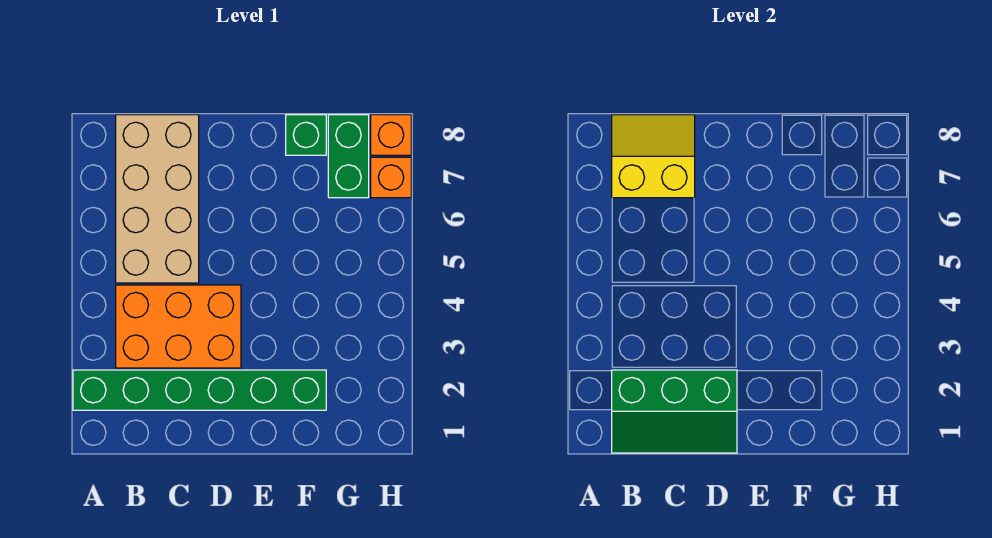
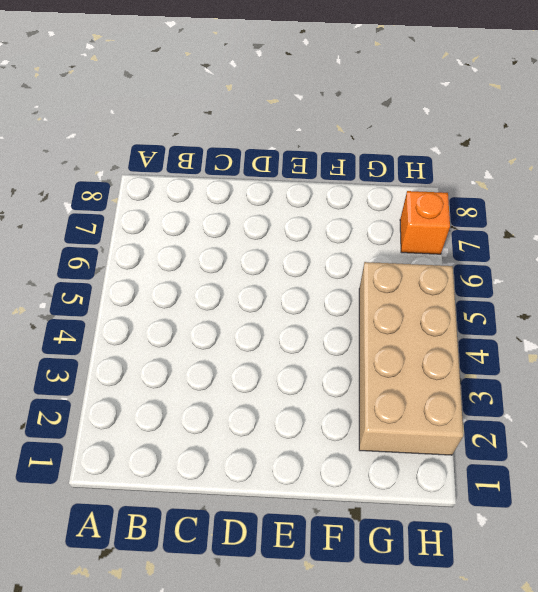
tan 2x4 brick [359,262,463,455] -> tan 2x4 brick moved to [116,115,199,283]
none -> green 1x6 brick [73,370,326,410]
none -> orange 2x3 brick [116,285,241,368]

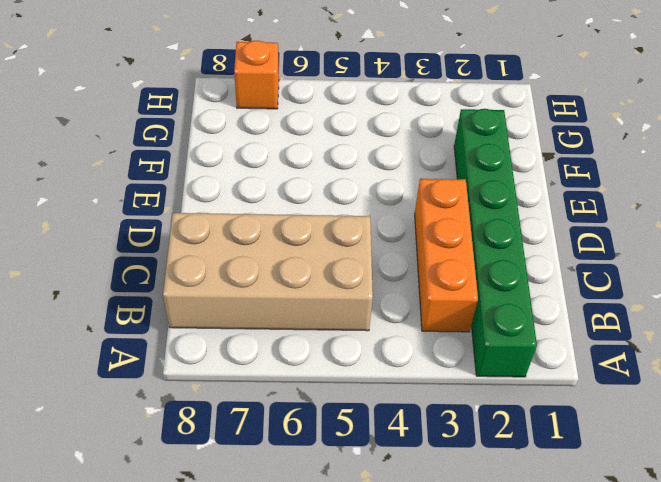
orange 1x3 brick [415,179,478,332] -> orange 2x3 brick [116,285,241,368]
none -> green 1x1 brick [286,115,326,155]
none -> green 1x2 brick [328,115,369,198]

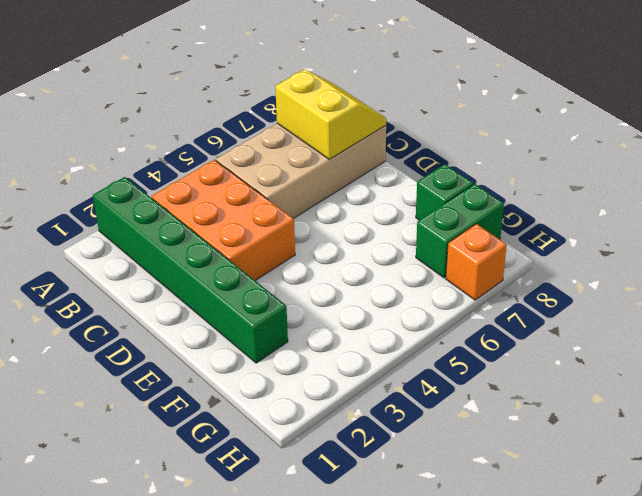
none -> orange 1x1 brick [371,115,411,155]
none -> green 2x3 slope [612,370,737,453]

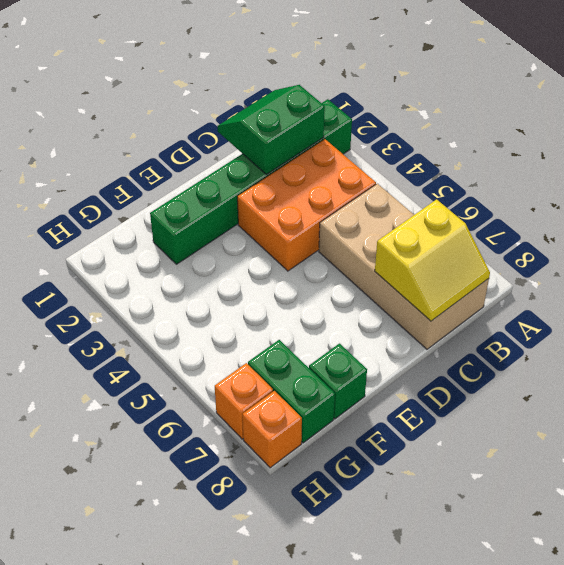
green 2x2 slope [217,85,325,175] -> green 2x3 slope [612,370,737,453]

